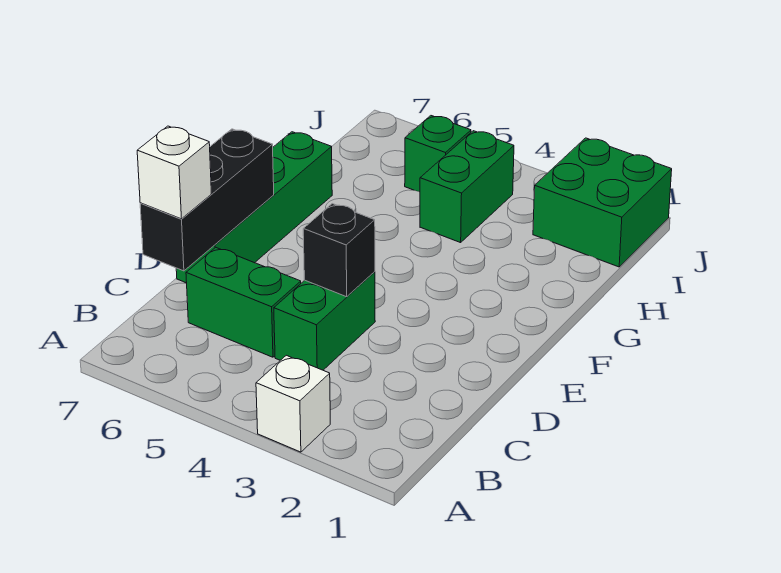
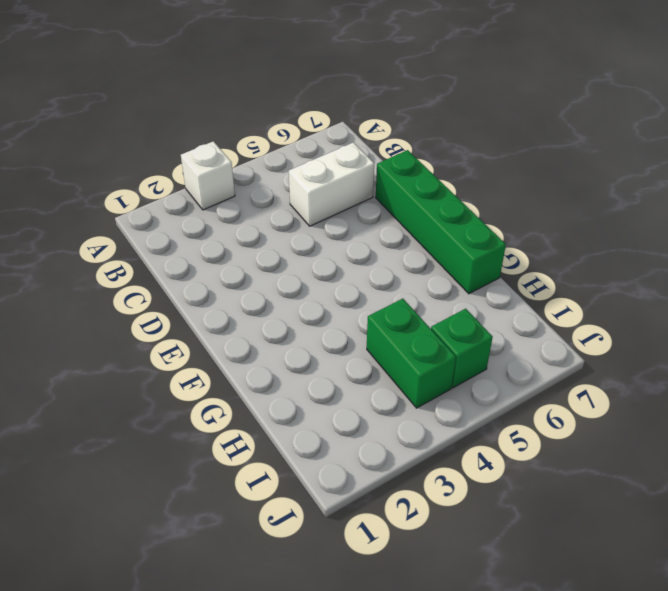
white 1x2 brick [289,142,374,226] -> green 1x2 brick [186,247,301,357]
none -> green 1x2 brick [274,272,375,370]
none -> green 2x2 brick [533,138,672,267]

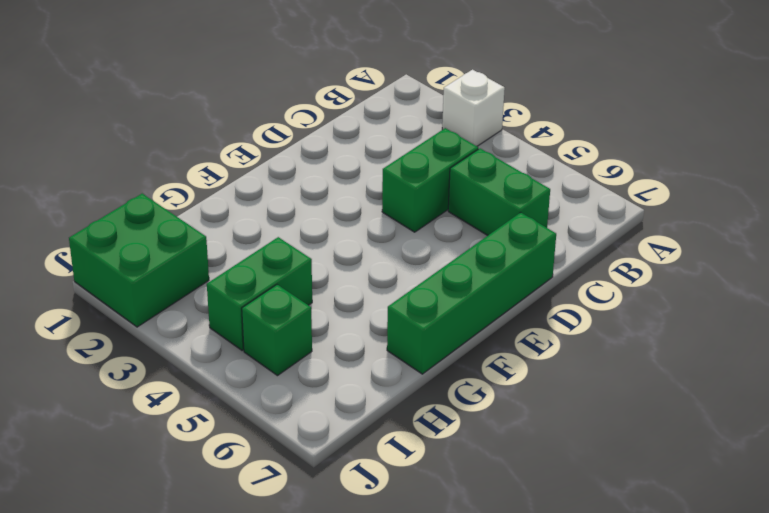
none -> black 1x3 brick [140,129,274,271]
none -> black 1x1 brick [303,204,375,297]

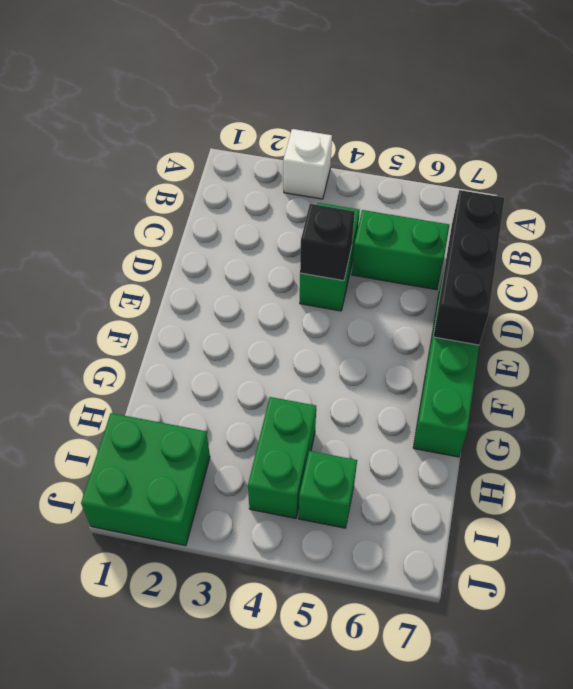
none -> white 1x1 brick [137,126,211,219]

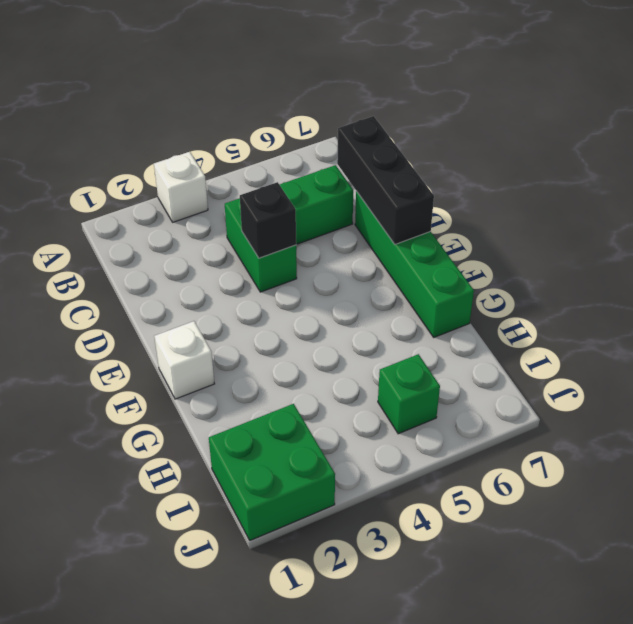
white 1x1 brick [154,321,214,399] -> white 1x1 brick moved to [137,126,211,219]
none -> green 1x2 brick [420,131,514,243]

